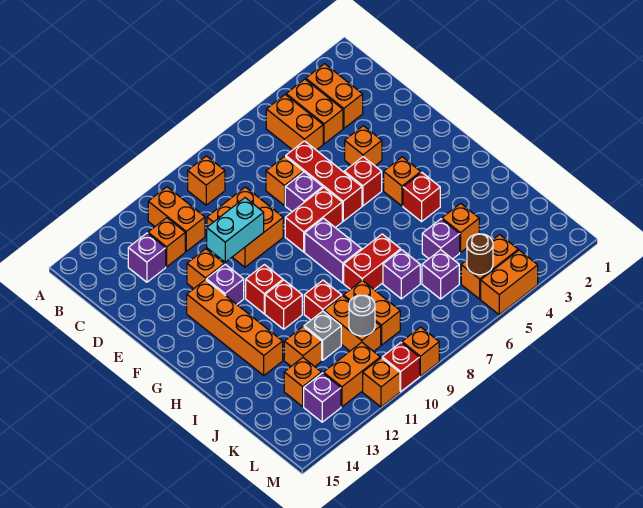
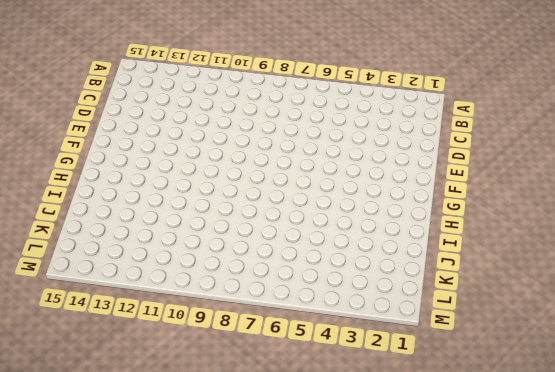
none -> orange 1x2 brick [306,64,363,128]
none -> orange 1x2 brick [286,79,343,144]
none -> orange 1x2 brick [266,95,323,150]
none -> orange 1x1 brick [188,156,225,205]

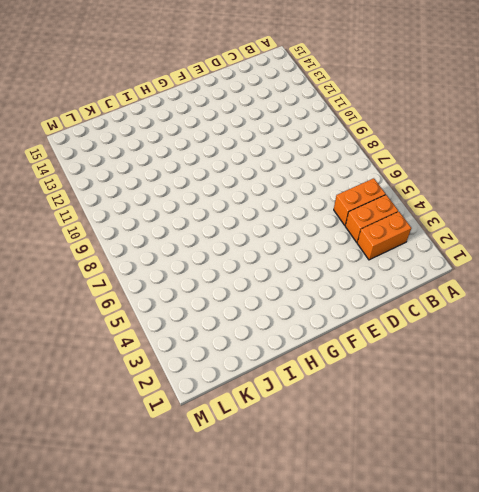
none -> orange 1x1 brick [188,156,225,205]
none -> orange 1x2 brick [148,187,205,251]
none -> orange 1x1 brick [148,218,185,267]
none -> purple 1x1 brick [128,233,166,282]

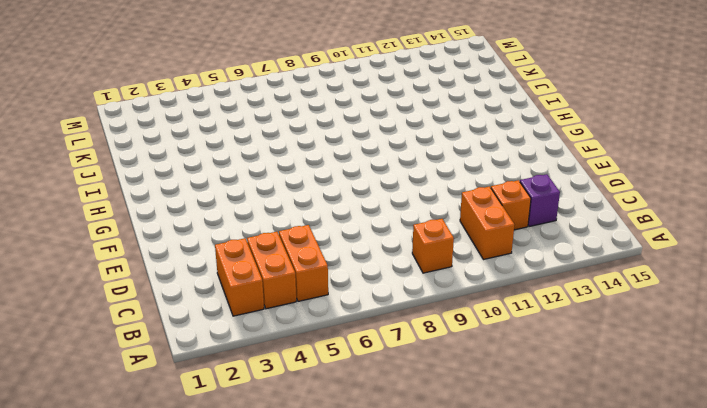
none -> red 1x3 brick [286,141,362,221]
none -> orange 1x1 brick [266,156,303,206]
none -> orange 2x2 brick [207,187,283,267]
none -> orange 1x1 brick [345,126,382,166]

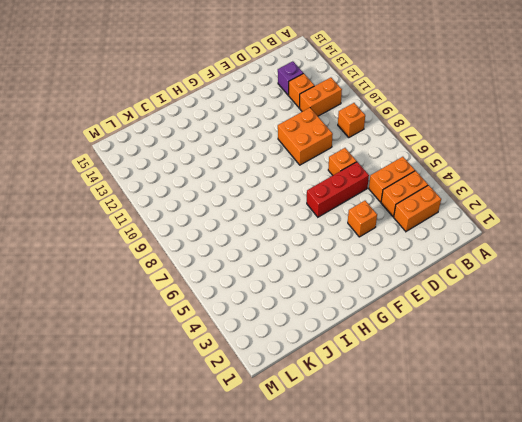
none -> purple 1x1 brick [285,172,323,212]
none -> orange 1x1 brick [187,249,224,289]
none -> red 1x1 brick [344,157,382,206]
none -> red 1x2 brick [285,187,342,252]

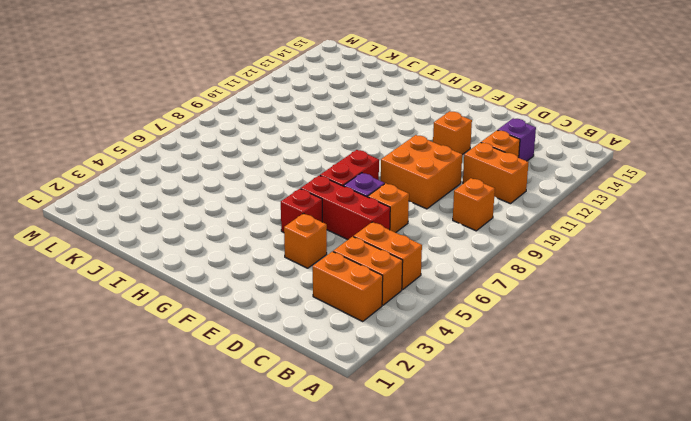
none -> purple 1x1 brick [206,264,244,304]
none -> orange 1x4 brick [187,280,283,375]
none -> orange 1x1 brick [384,157,421,206]
none -> purple 1x2 brick [305,218,362,283]

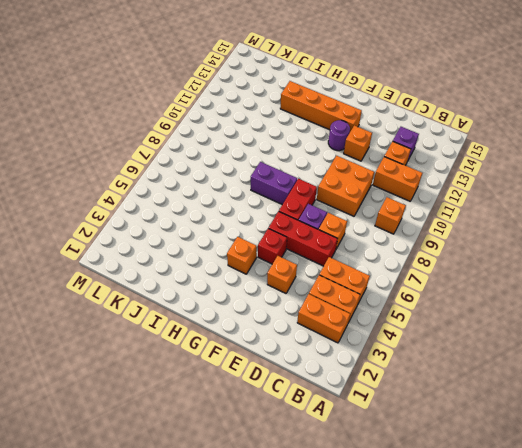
purple 1x1 round brick [328,120,350,151] -> purple 1x1 brick [206,264,244,304]
none -> red 1x1 brick [246,265,283,314]
none -> red 1x1 brick [403,172,440,222]
none -> red 1x1 brick [265,280,302,329]
none -> red 1x2 brick [344,234,401,289]

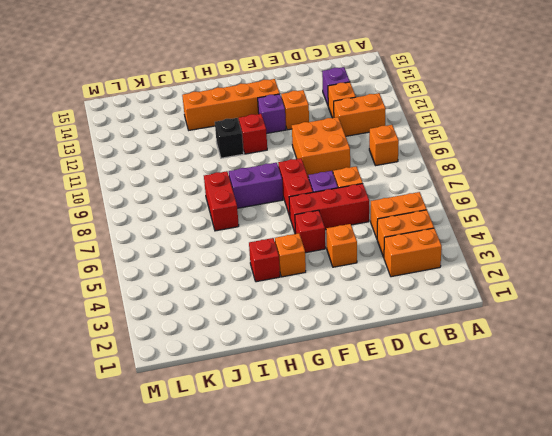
black 1x1 brick [215,118,244,158] -> red 1x1 brick [265,280,302,329]
none -> red 1x1 brick [304,280,342,320]
none -> orange 1x1 brick [442,203,479,253]
none -> purple 1x1 brick [422,219,460,259]
none -> purple 1x1 brick [383,250,420,299]

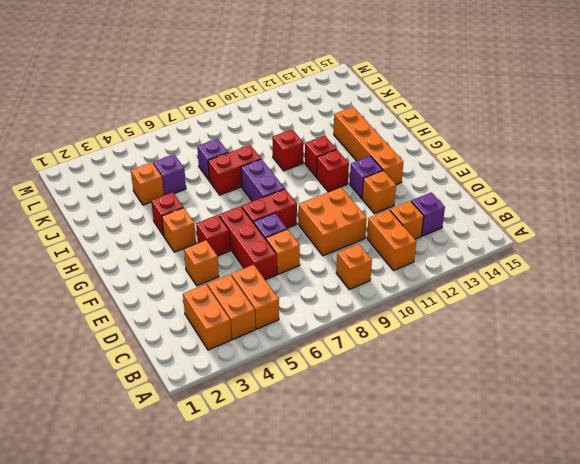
none -> orange 1x2 brick [343,280,400,345]
none -> orange 1x2 brick [324,296,381,351]
none -> grey 1x1 brick [304,311,341,360]
none -> orange 1x1 brick [284,327,322,367]

